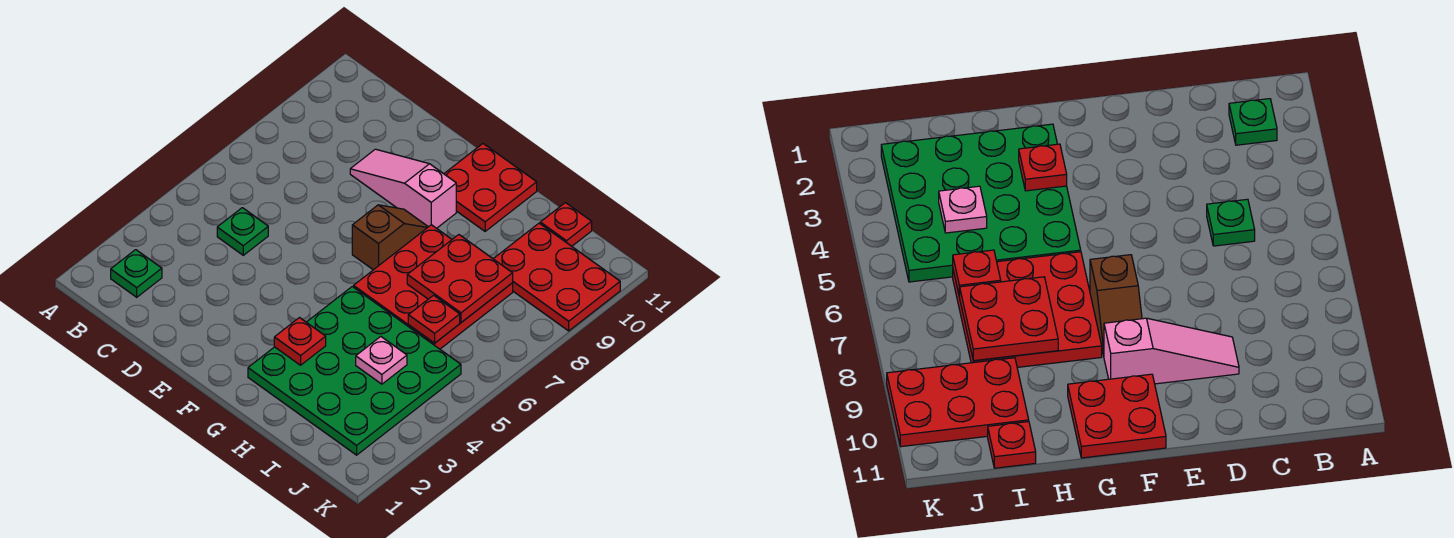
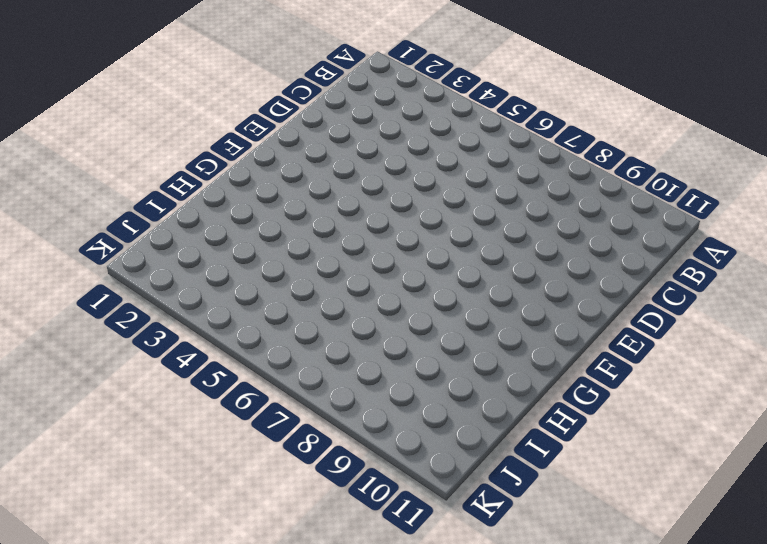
none -> green 1x1 plate [111,250,162,297]
none -> green 1x1 plate [217,208,268,255]
none -> pink 1x3 slope [350,149,456,228]

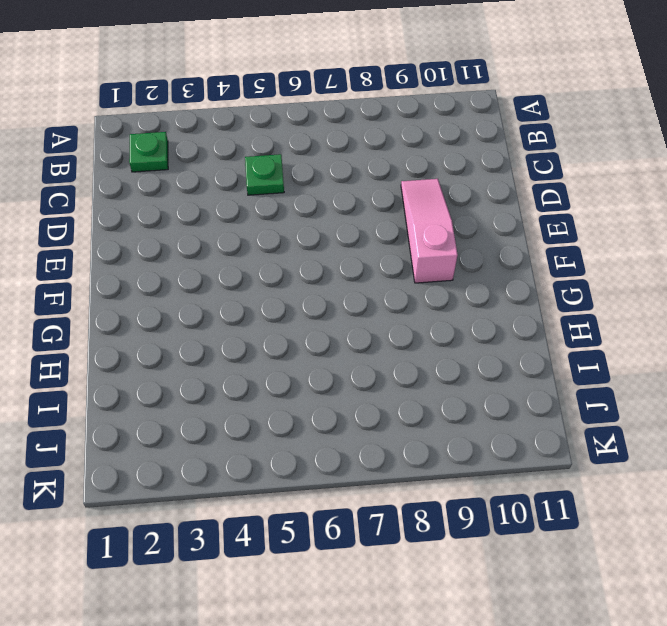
none -> brown 1x2 slope [352,205,428,270]
none -> red 2x2 plate [444,144,537,231]
none -> green 4x4 plate [248,287,461,455]

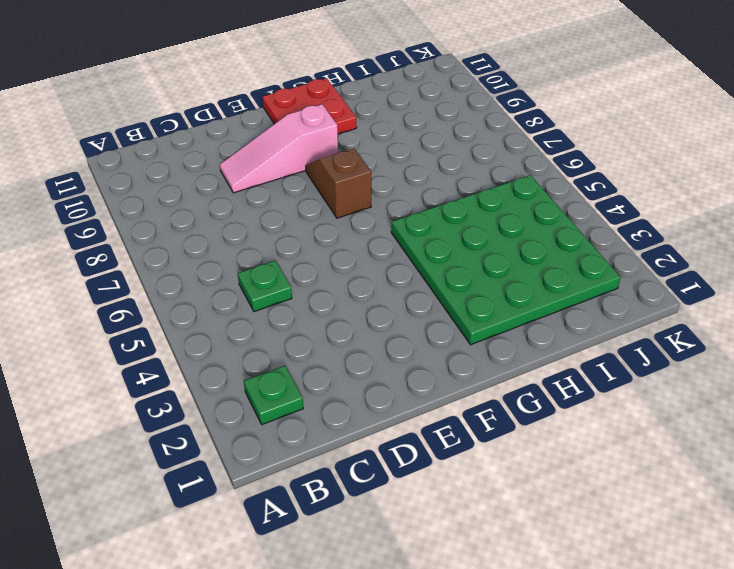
none -> red 3x3 plate [354,225,513,349]
none -> red 2x3 plate [494,223,620,331]
none -> red 1x1 plate [540,203,592,246]

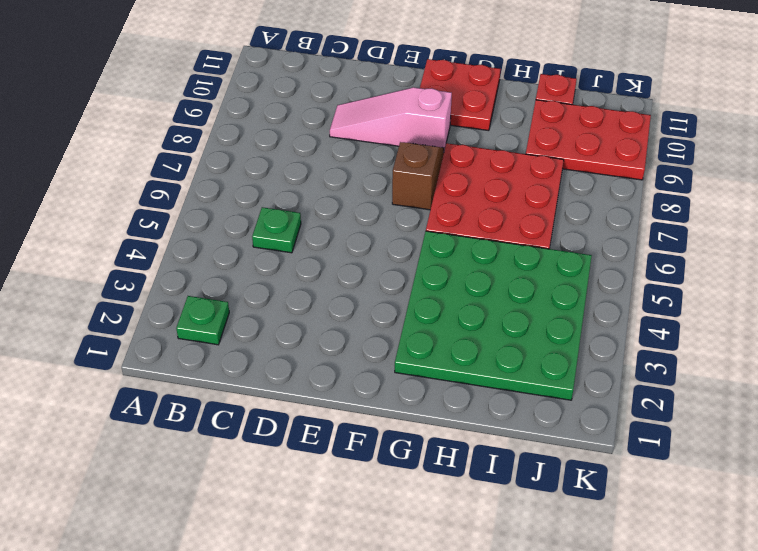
none -> red 1x1 plate [274,318,326,365]
none -> red 2x2 plate [407,235,513,322]
none -> pink 1x1 plate [356,337,407,384]

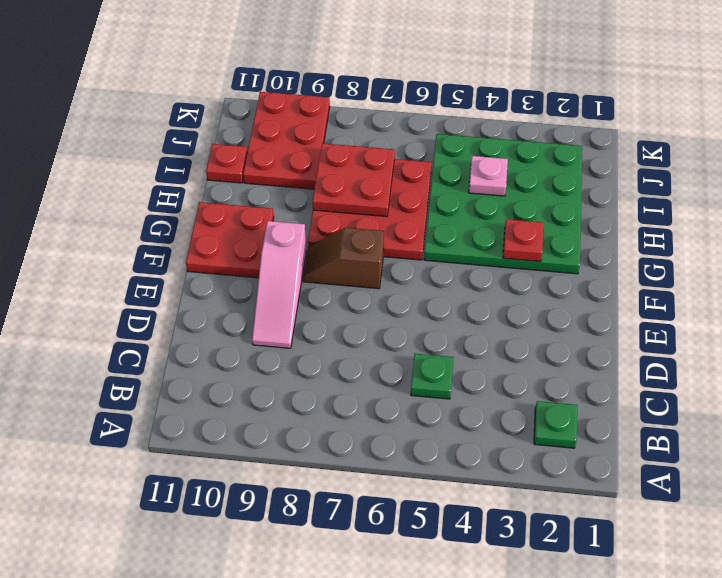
none -> red 1x1 plate [408,295,460,343]

